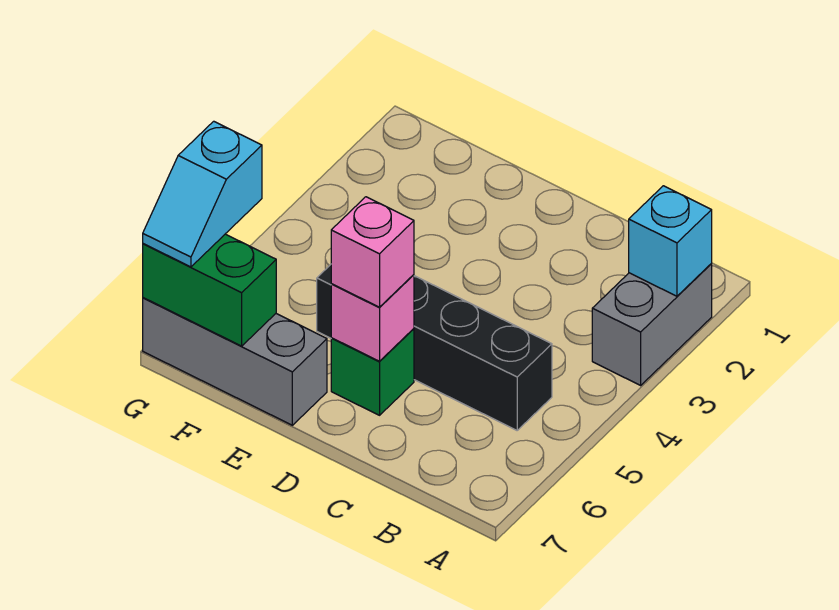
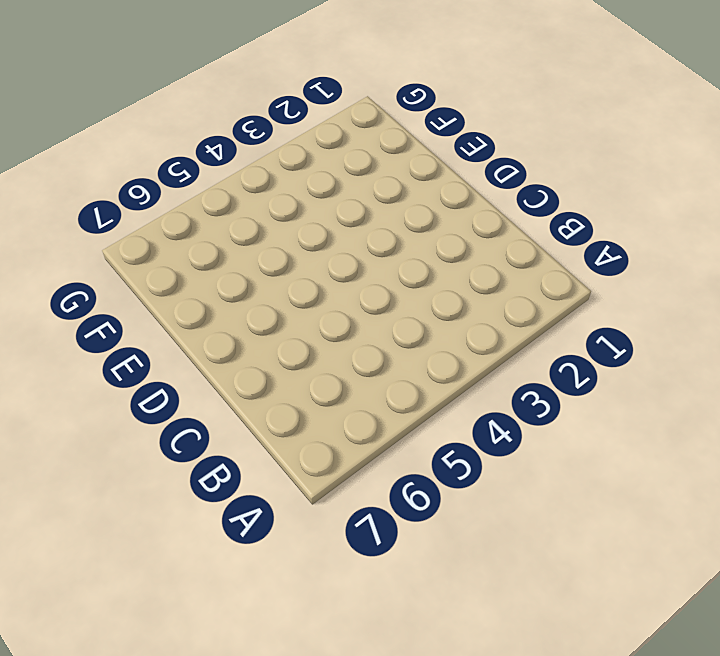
none -> grey 1x2 brick [592,264,712,385]
none -> black 1x4 brick [317,265,552,430]

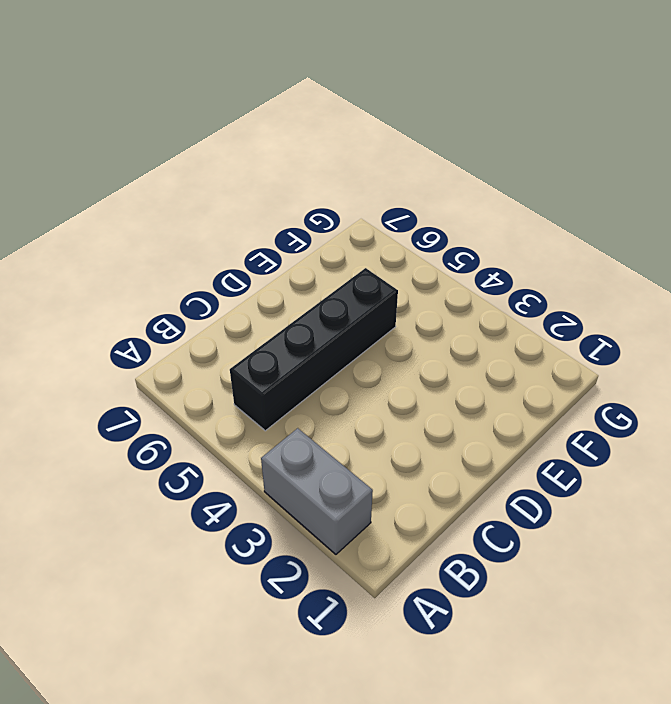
none -> green 1x1 brick [331,329,414,415]
none -> grey 1x3 brick [143,298,327,425]

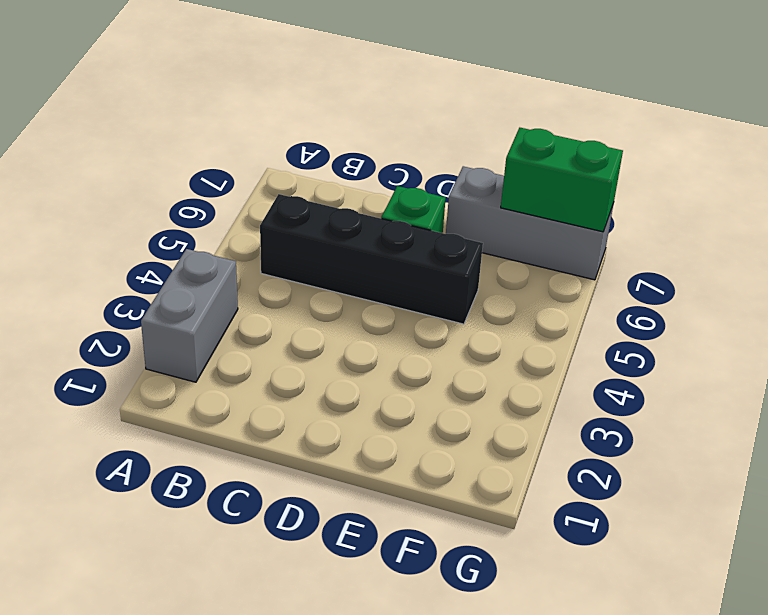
none -> cyan 1x1 brick [629,186,712,296]
none -> pink 1x1 brick [331,275,414,361]

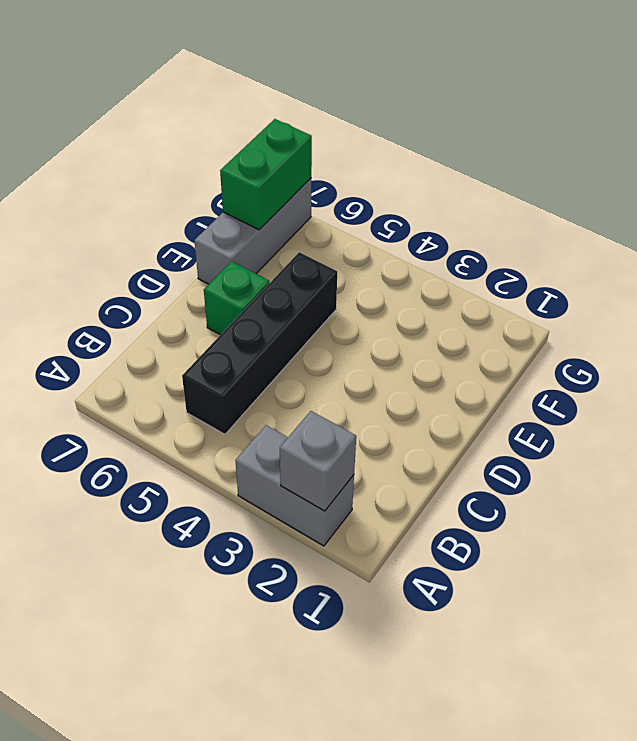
grey 1x1 brick [280,411,356,511] -> cyan 1x1 brick [629,186,712,296]
none -> pink 1x1 brick [331,275,414,361]
none -> pink 1x1 brick [331,197,414,307]

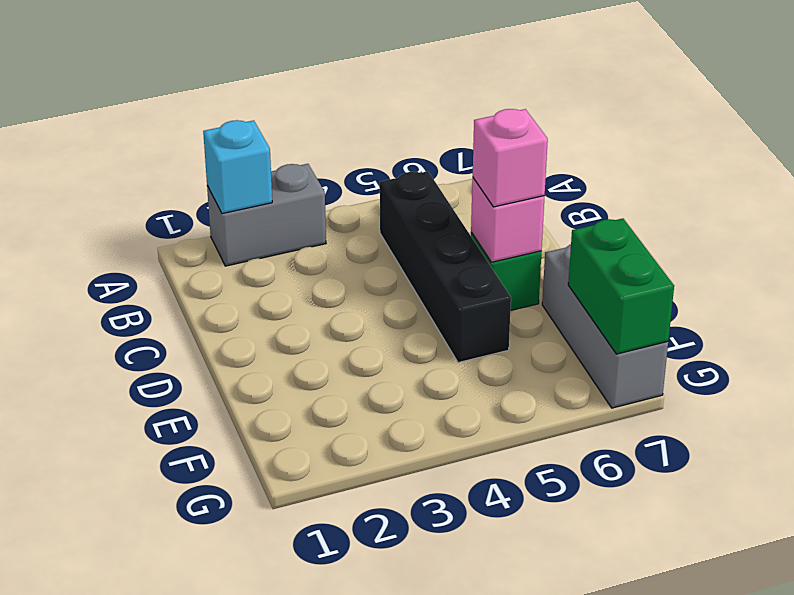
none -> cyan 1x2 slope [143,121,262,267]

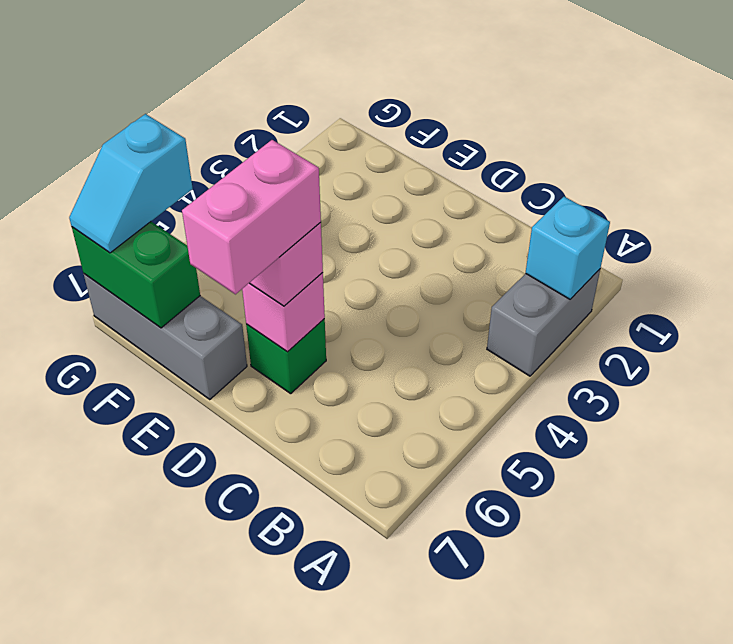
pink 1x2 brick [182,140,321,294] -> none
none -> black 1x4 brick [317,265,552,430]

